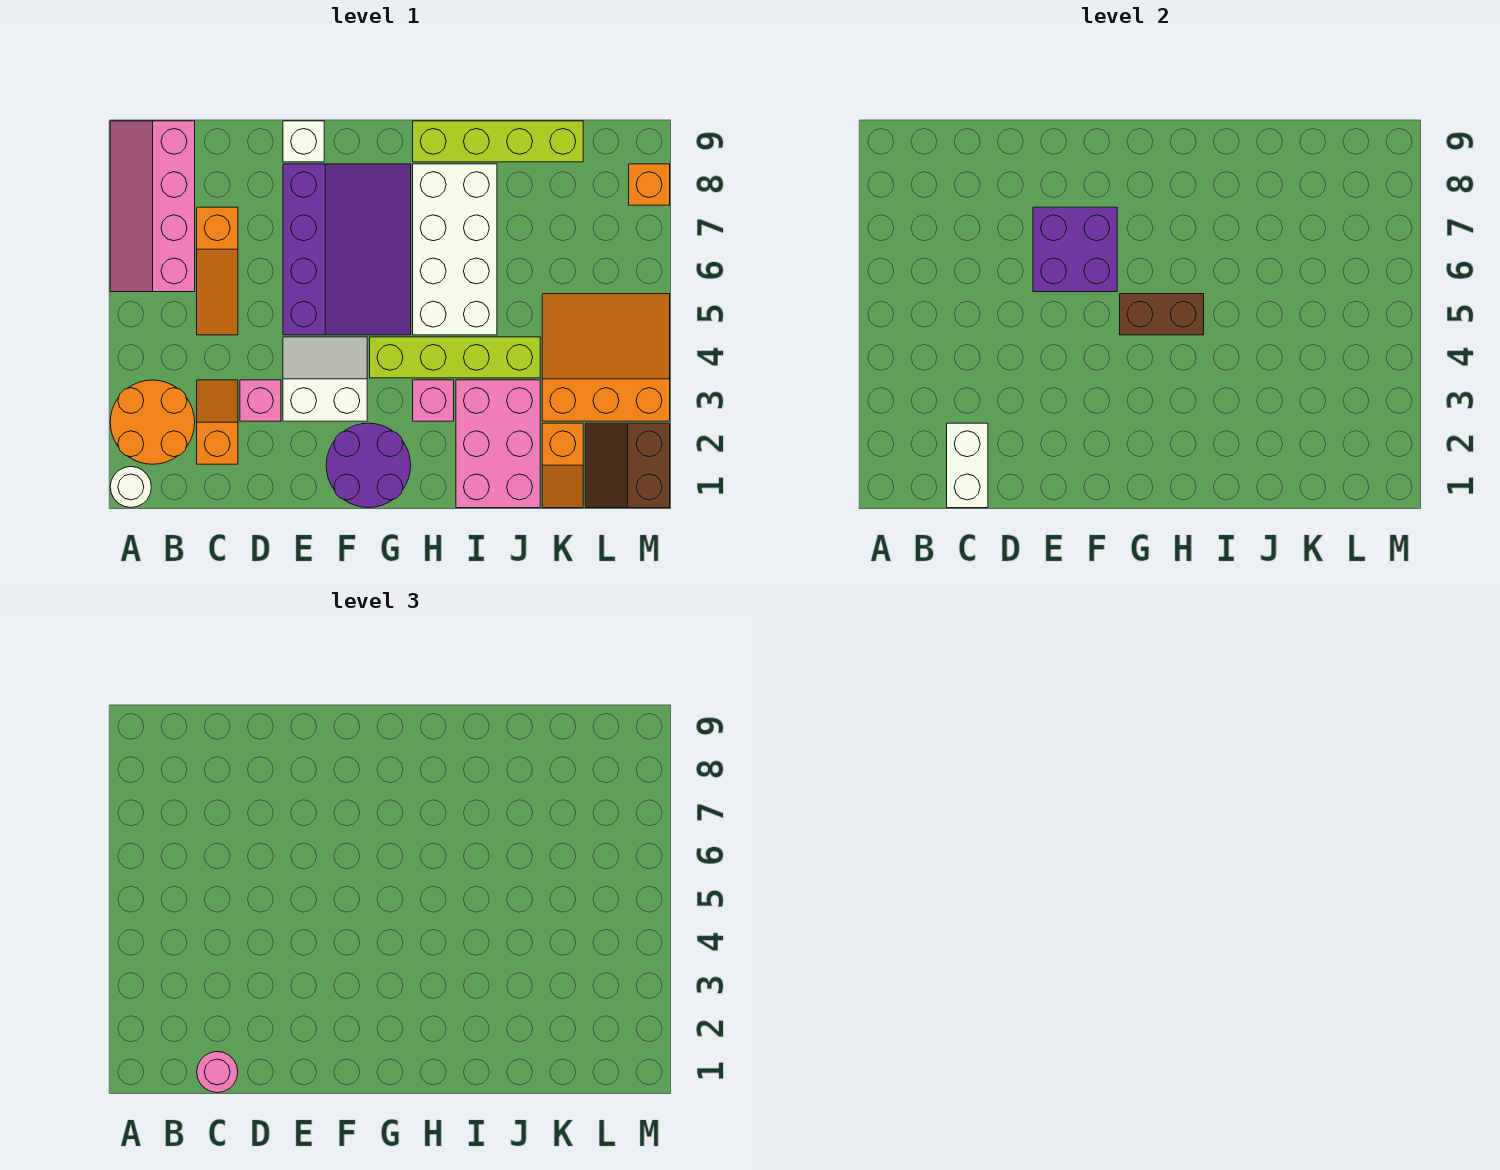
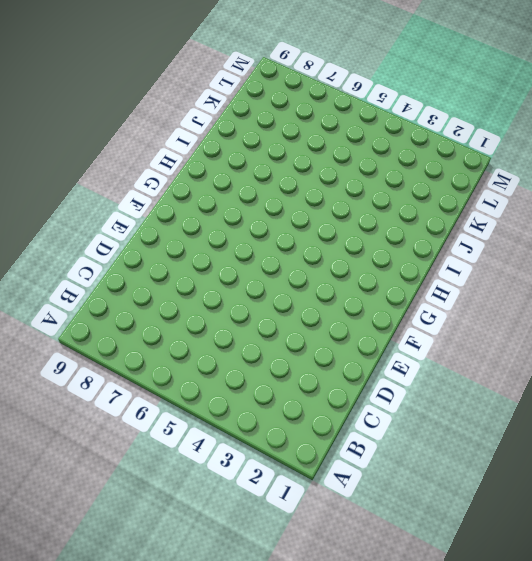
none -> white 1x1 round brick [110,467,151,508]
none -> orange 2x2 round brick [110,380,195,464]
none -> pink 2x4 slope [110,121,195,292]

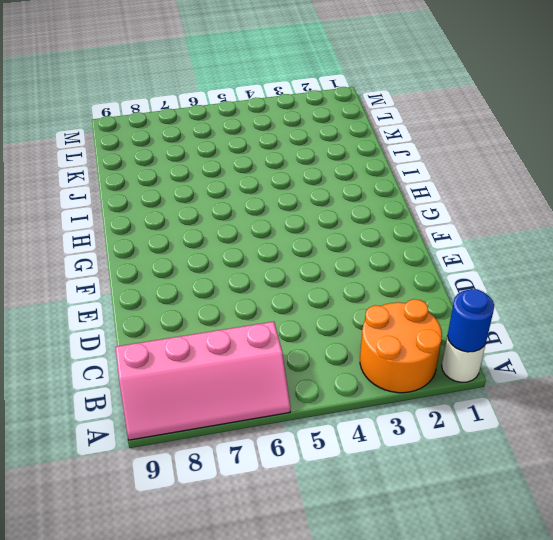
blue 1x1 round brick [447,289,494,352] -> none
none -> orange 1x2 slope [197,380,238,464]
none -> orange 1x3 slope [197,207,238,335]
none -> pink 1x1 brick [240,380,281,421]

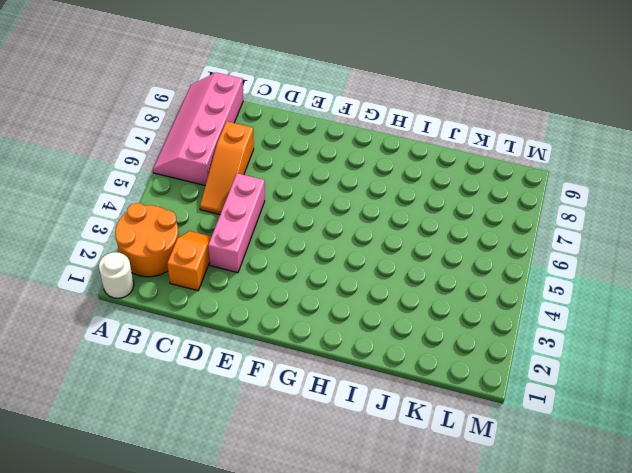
pink 1x3 brick [208,173,265,273] -> pink 1x1 brick [240,380,281,421]
none -> white 2x2 slope [283,337,367,421]
none -> purple 3x4 slope [283,164,411,335]
none -> white 1x1 brick [283,121,324,162]

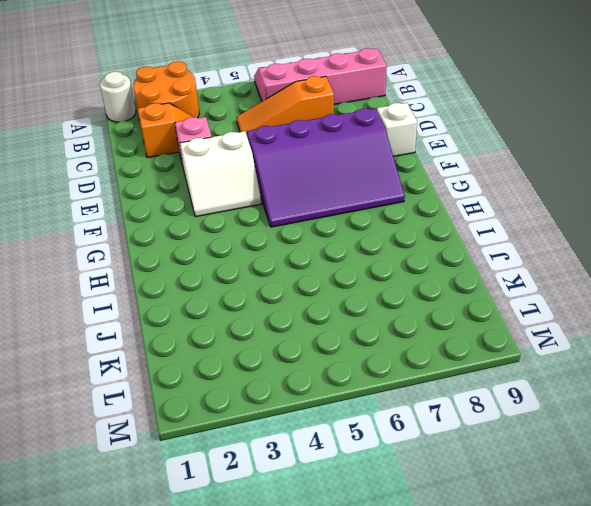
white 2x2 slope [180,131,261,217] -> white 2x2 slope turned to [283,337,367,421]
none -> purple 2x2 round brick [326,423,411,508]
none -> lime 1x4 brick [370,337,540,378]
none -> pink 1x1 brick [413,380,454,421]

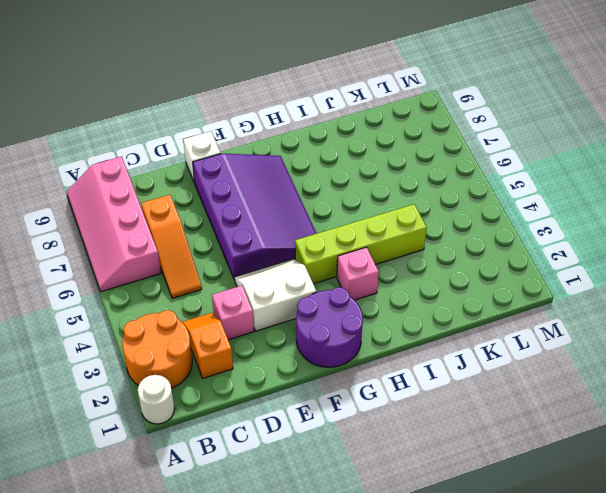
none -> white 2x4 brick [413,164,497,335]
none -> lime 1x4 brick [413,121,583,162]
none -> pink 2x3 brick [456,380,540,508]

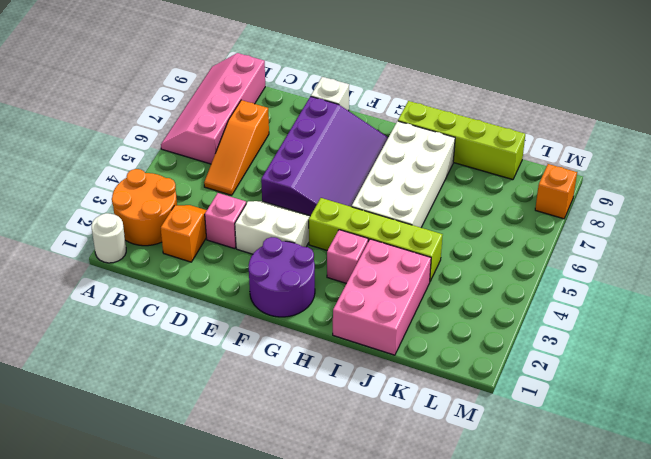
none -> orange 1x2 slope [542,423,583,508]
none -> orange 3x3 slope [542,294,670,421]
none -> brown 2x2 slope [585,423,670,508]

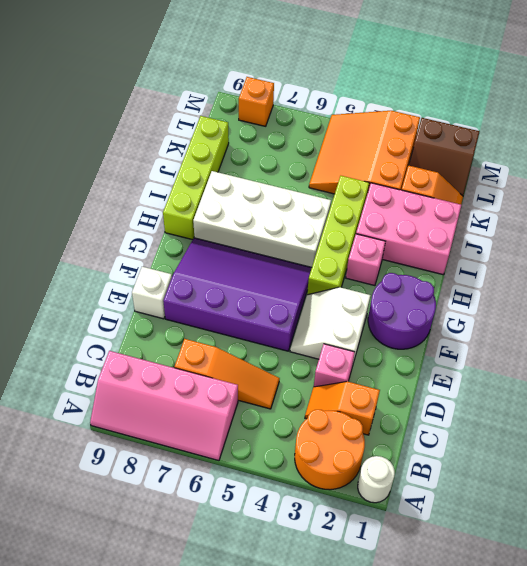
none -> white 1x2 brick [947,423,988,508]
none -> purple 2x2 brick [1033,207,1117,292]
none -> brown 1x2 brick [1120,294,1204,335]

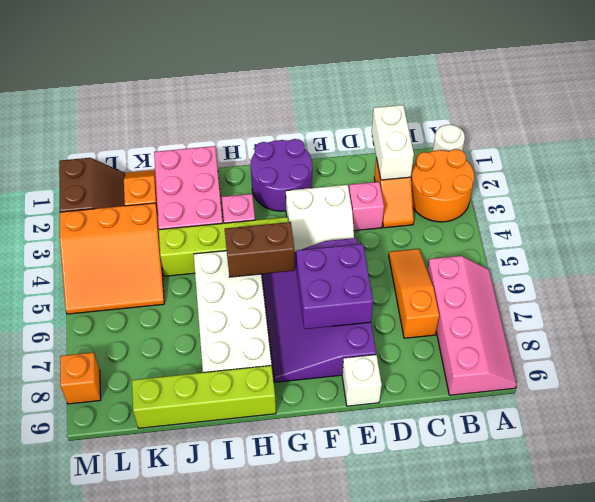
none -> pink 1x1 round brick [197,1052,238,1093]

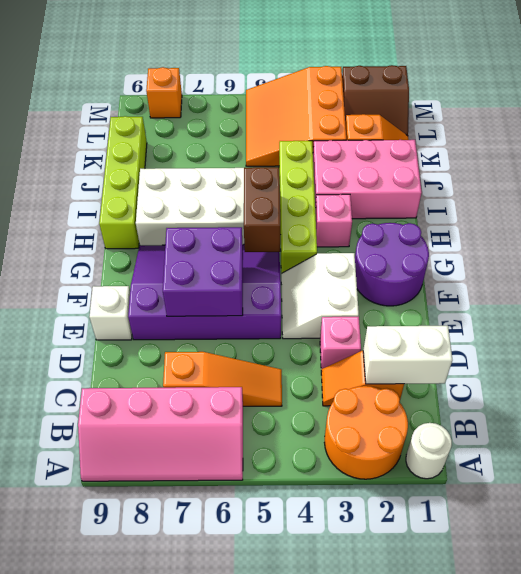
none -> pink 1x1 round brick [197,1052,238,1093]

